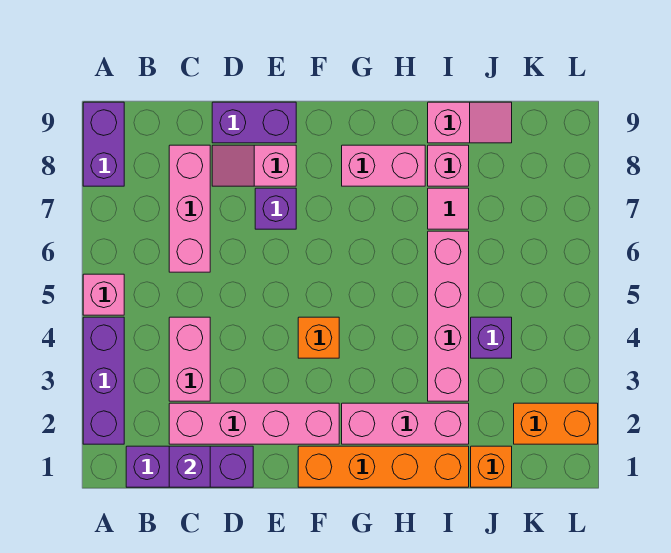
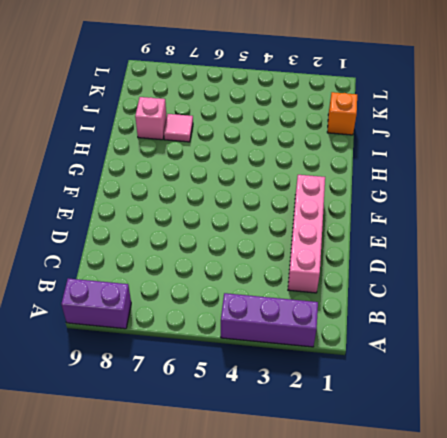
none -> pink 1x1 brick [83,274,124,315]
none -> purple 1x3 brick [126,446,253,487]
none -> pink 1x2 brick [169,317,210,401]

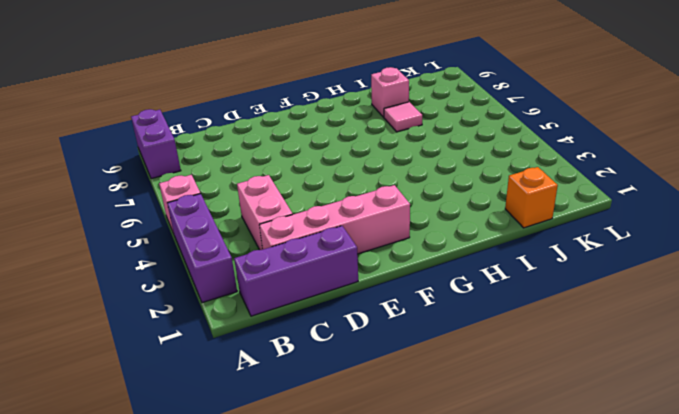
none -> pink 1x3 brick [169,145,210,272]
none -> pink 1x2 slope [212,145,296,186]
none -> purple 1x2 brick [212,102,296,143]

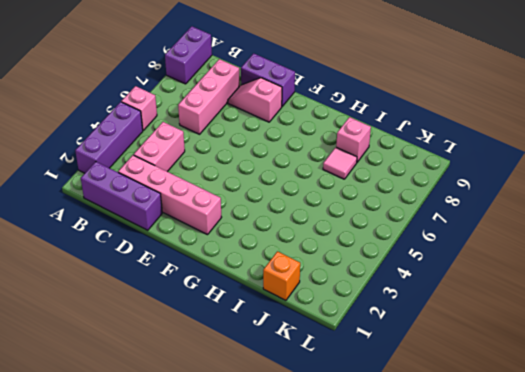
none -> purple 1x1 brick [255,188,296,229]
none -> orange 1x4 brick [298,446,469,487]
none -> orange 1x1 brick [298,317,339,358]

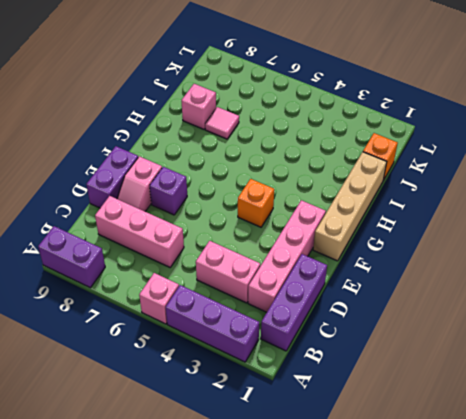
tan 1x4 brick [313,152,387,261] -> orange 1x4 brick [298,446,469,487]
none -> pink 1x3 brick [342,403,469,444]
none -> pink 1x2 brick [342,145,425,186]
none -> pink 1x4 brick [428,231,469,401]

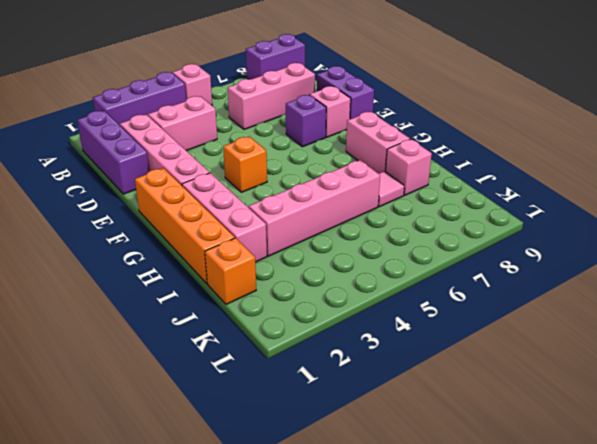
none -> pink 1x2 slope [428,102,512,143]
none -> purple 1x1 brick [471,317,512,358]
none -> orange 1x2 brick [514,403,598,444]

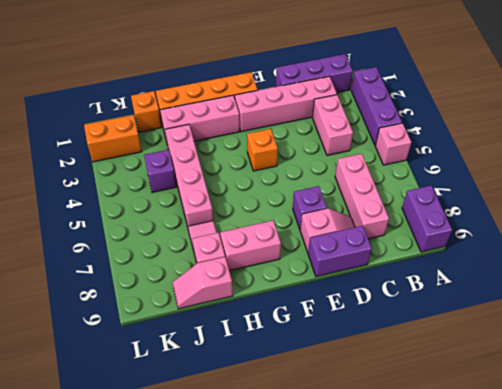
none -> purple 1x1 brick [169,446,210,487]

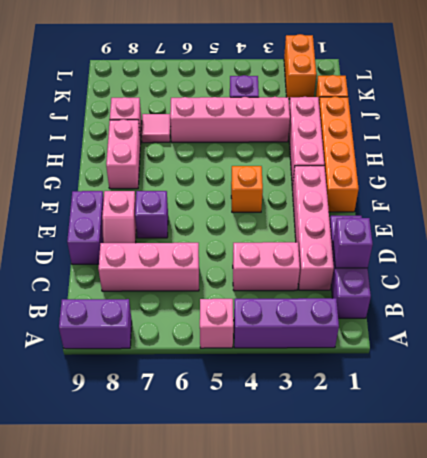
none -> pink 1x2 slope [428,102,512,143]

